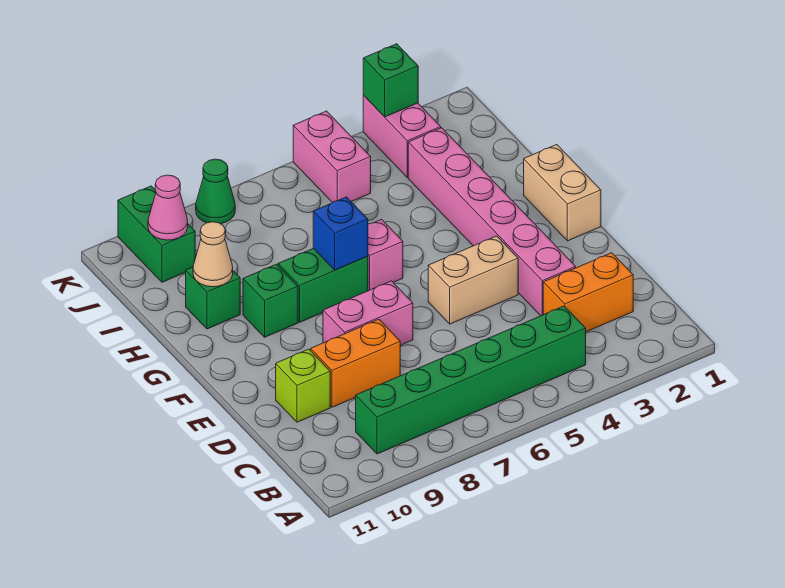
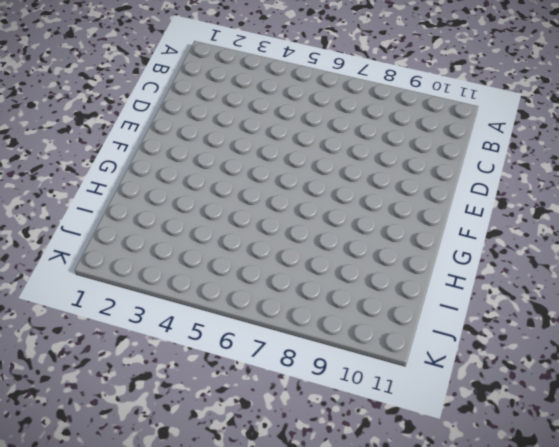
none -> green 1x6 brick [356,306,586,454]
none -> orange 1x2 brick [543,253,633,332]
none -> pink 1x6 brick [408,128,576,316]

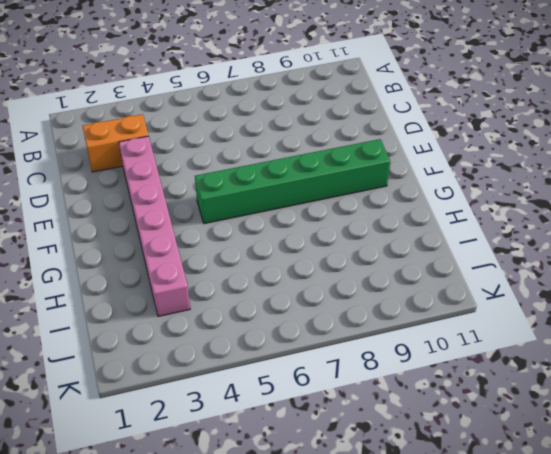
green 1x6 brick [195,139,390,224] -> green 1x6 brick moved to [356,306,586,454]
none -> orange 1x2 brick [311,319,400,407]
none -> lime 1x1 brick [276,349,330,422]
none -> tan 1x2 brick [428,236,518,324]

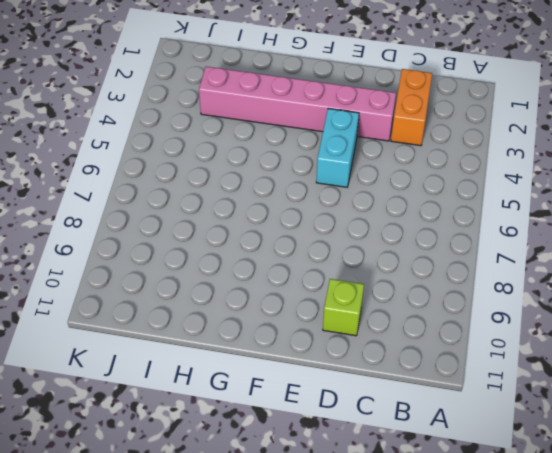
cyan 1x2 brick [316,109,359,187] -> tan 1x2 brick [428,236,518,324]
none -> green 1x6 brick [356,306,586,454]
none -> orange 1x2 brick [311,319,400,407]
none -> pink 1x2 brick [323,281,413,345]

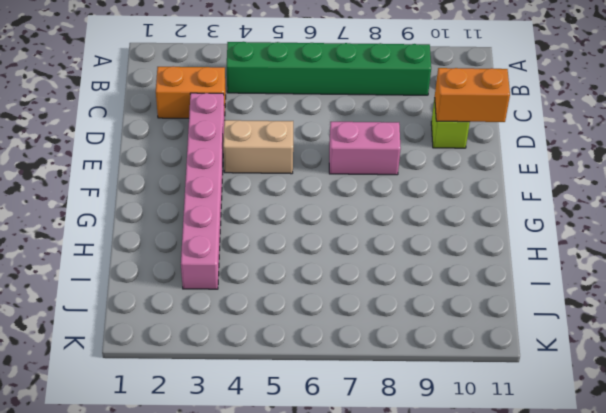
orange 1x2 brick [435,68,510,122] -> orange 1x2 brick moved to [311,319,400,407]
none -> tan 1x2 brick [524,145,601,241]
none -> pink 1x1 brick [368,219,403,291]
none -> green 1x2 brick [278,248,368,322]

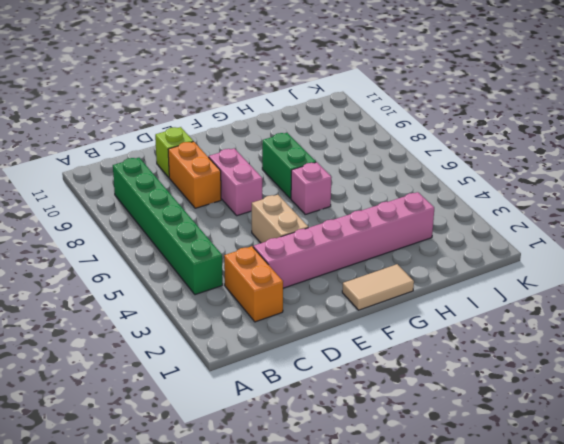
tan 1x2 tile [342,264,414,310] -> tan 1x2 brick [524,145,601,241]
none -> green 1x1 brick [243,264,298,337]
none -> green 1x1 brick [186,267,240,329]
none -> pink 1x2 brick [363,96,441,178]

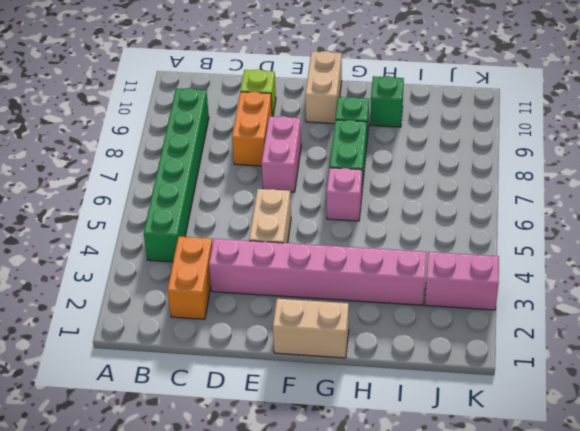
tan 1x2 brick [305,51,342,124] -> none
none -> pink 1x2 brick [293,111,371,202]
none -> green 1x2 brick [118,186,195,282]
none -> green 1x1 cone [196,159,235,224]

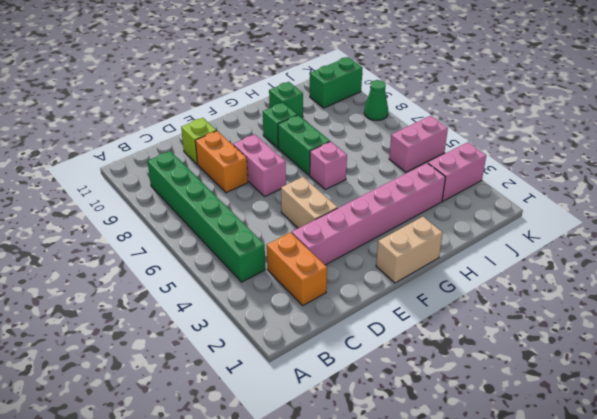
none -> blue 1x1 brick [313,197,368,270]
none -> tan 1x1 cone [193,222,233,287]
none -> pink 1x1 cone [148,175,188,240]

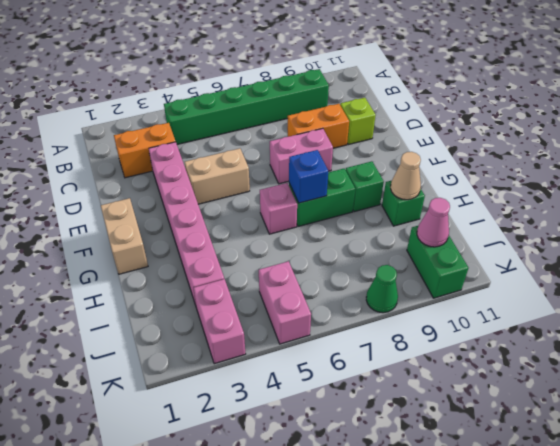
none -> green 1x1 brick [363,44,418,117]

